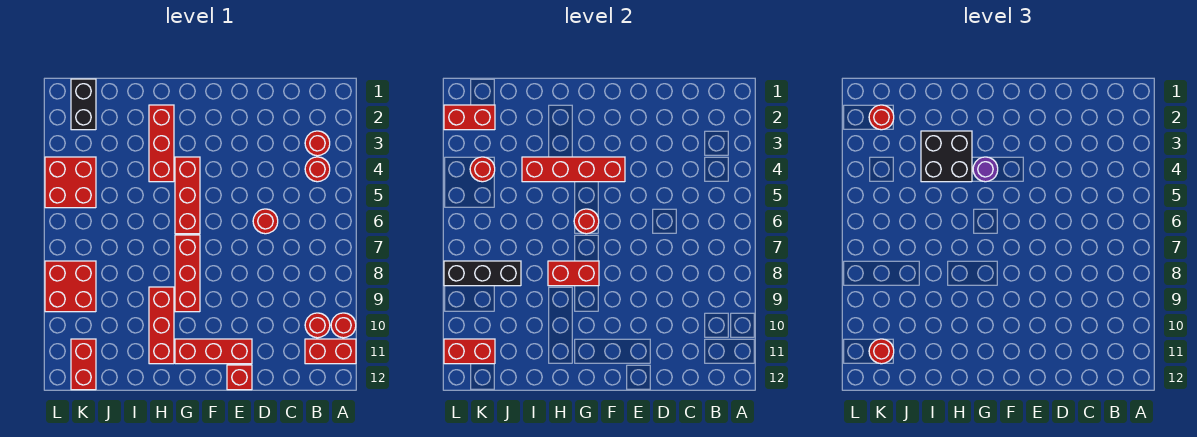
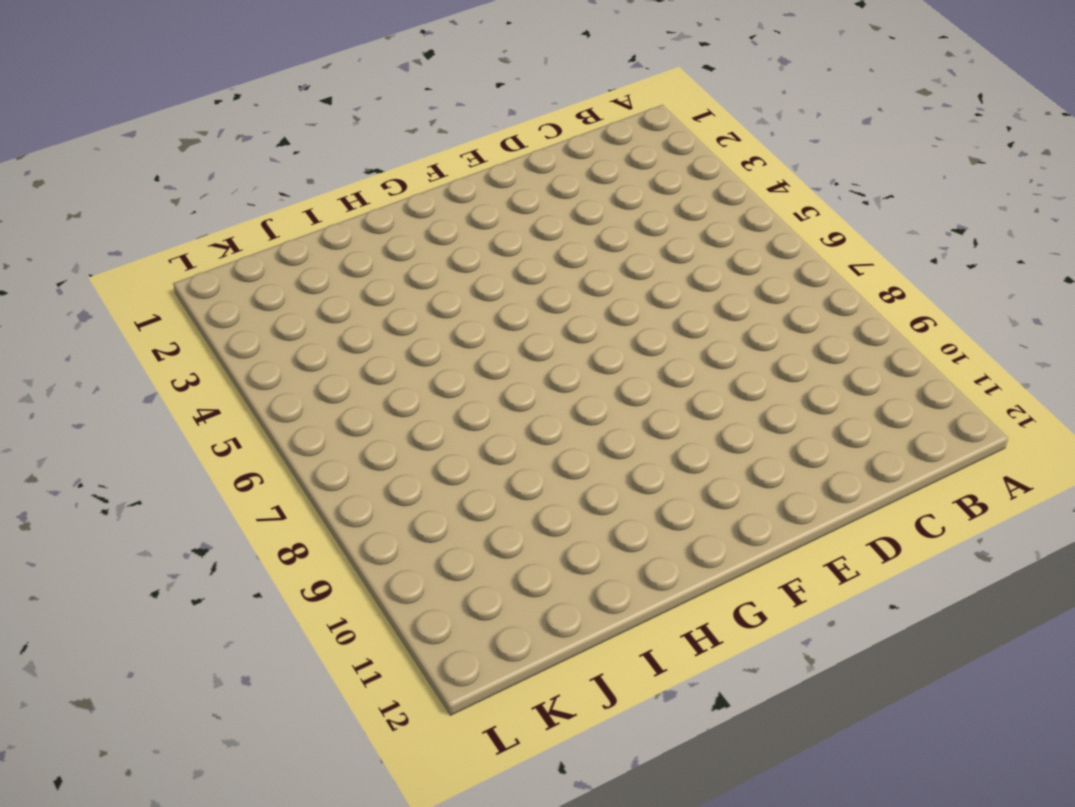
none -> red 1x1 round brick [331,313,356,338]
none -> red 1x2 brick [305,339,356,364]
none -> red 1x1 round brick [305,131,330,156]

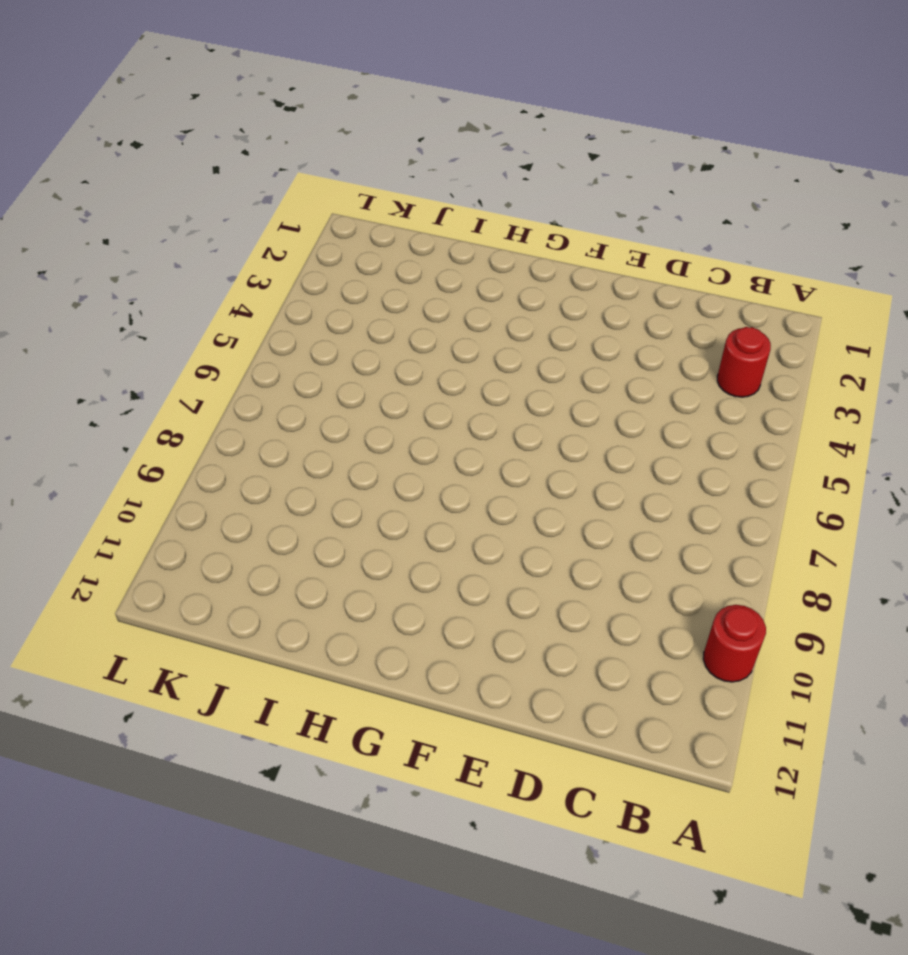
none -> red 1x2 brick [305,339,356,364]
none -> red 1x1 round brick [305,157,330,182]
none -> red 1x1 round brick [305,313,330,338]

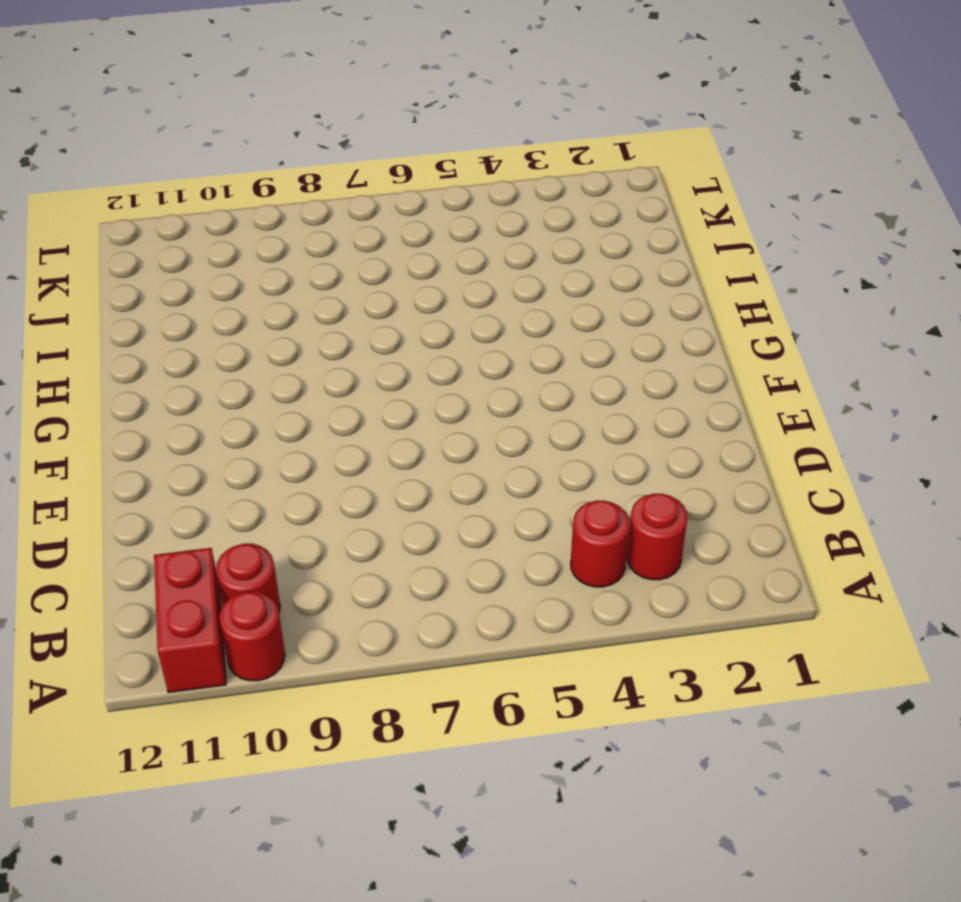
none -> red 1x1 round brick [253,209,278,234]
none -> red 1x3 brick [175,339,252,364]
none -> red 1x1 brick [227,365,252,390]

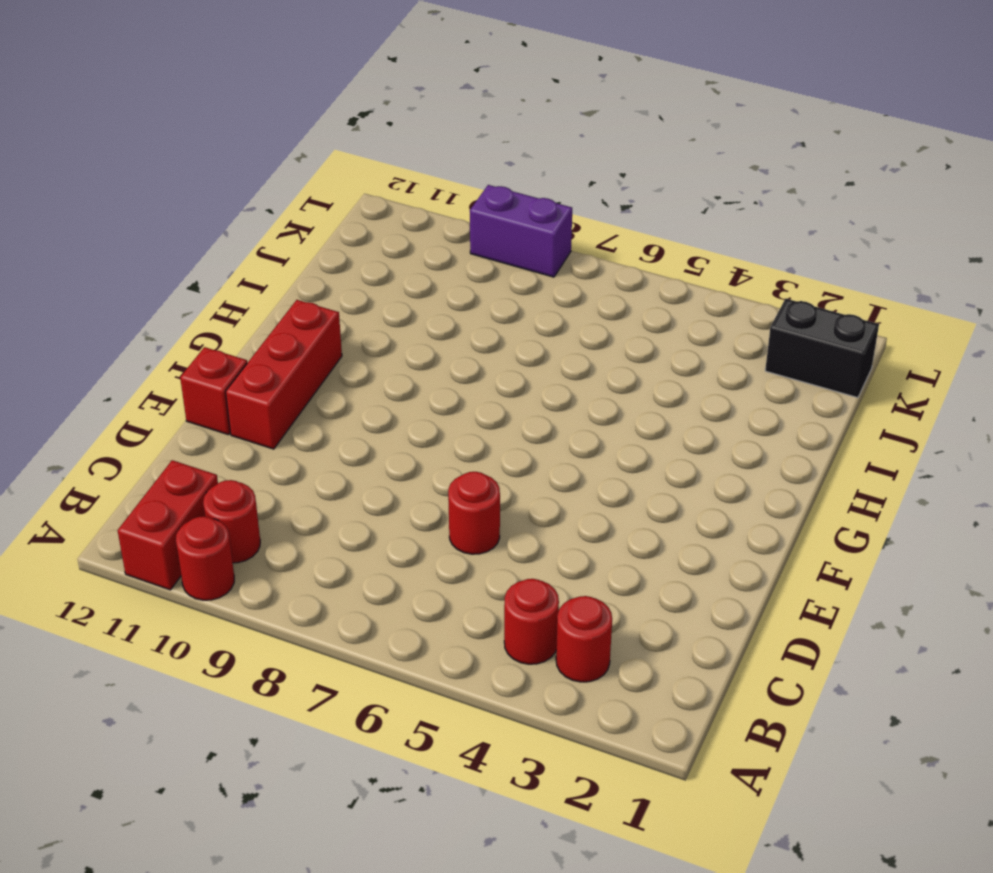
purple 1x2 brick [470,185,572,277] -> red 2x2 brick [45,261,96,312]
none -> red 1x3 brick [175,157,200,234]
none -> red 1x3 brick [175,235,200,312]
none -> red 1x3 brick [149,105,174,182]

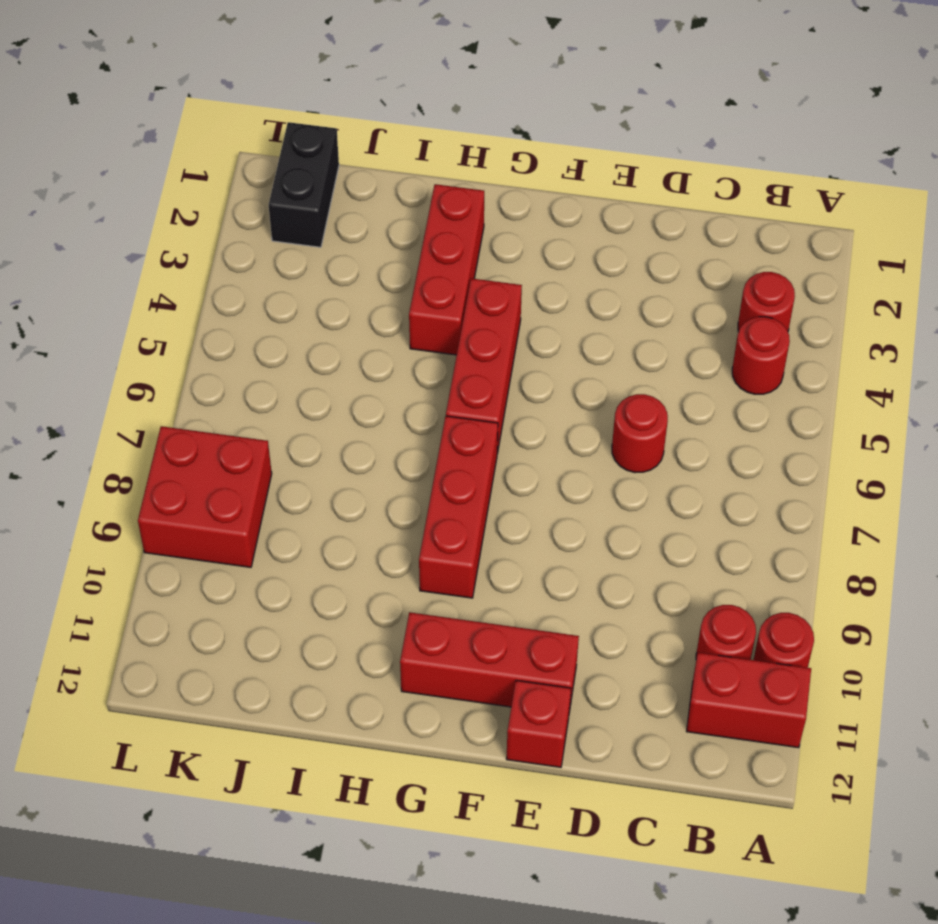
none -> red 1x3 brick [149,287,174,364]
none -> red 2x2 brick [45,157,96,208]
none -> red 1x2 brick [71,339,96,390]

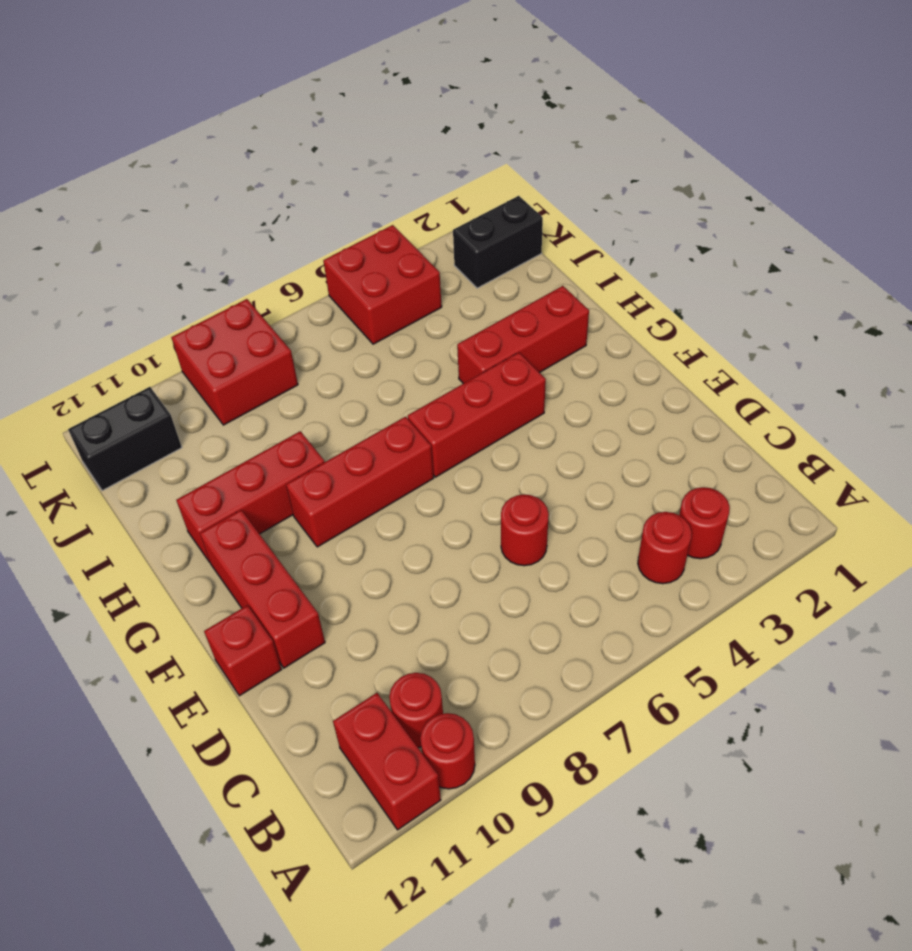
black 1x2 brick [68,387,182,491] -> red 1x2 brick [71,339,96,390]
none -> red 1x4 brick [522,157,625,182]
none -> red 1x1 round brick [574,209,599,234]
none -> red 1x2 brick [548,261,599,286]

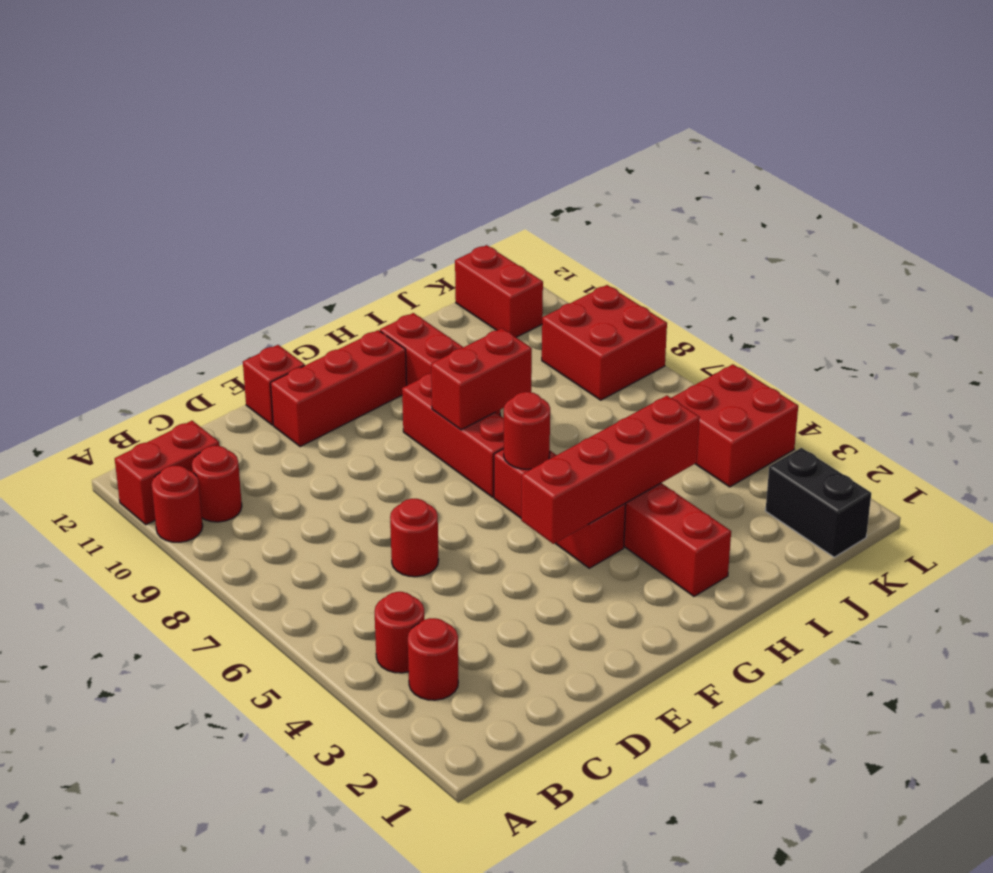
none -> black 1x3 brick [444,261,521,286]
none -> red 1x2 brick [444,105,495,130]
none -> red 1x1 round brick [470,157,495,182]

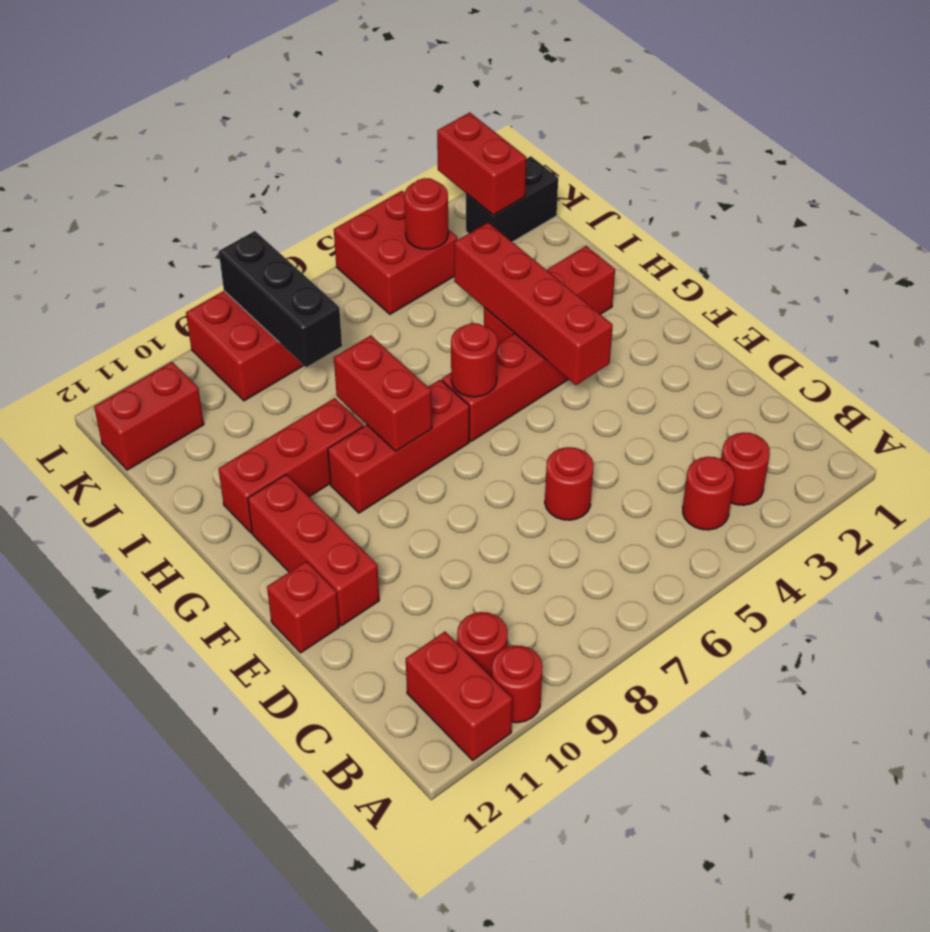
none -> red 1x2 brick [444,339,495,364]
none -> purple 1x1 round brick [973,157,998,182]
none -> black 2x2 brick [921,131,972,182]

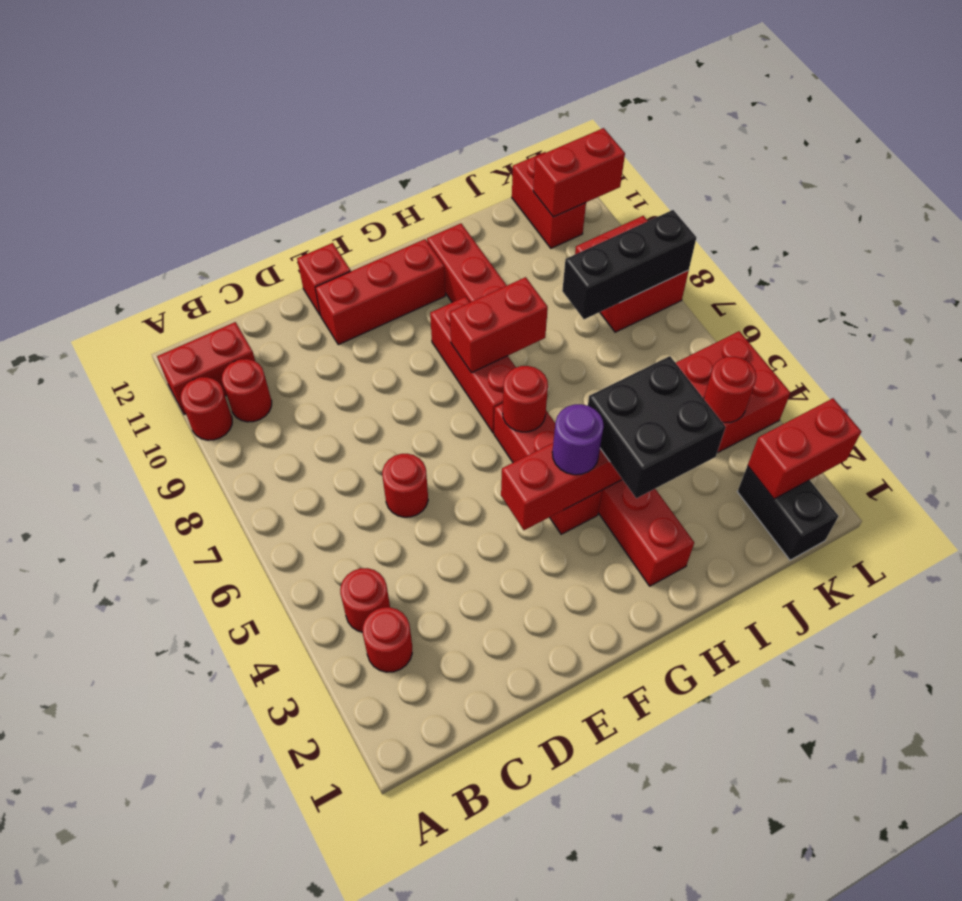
none -> red 1x1 round brick [869,105,894,130]
none -> red 1x1 round brick [869,339,894,364]

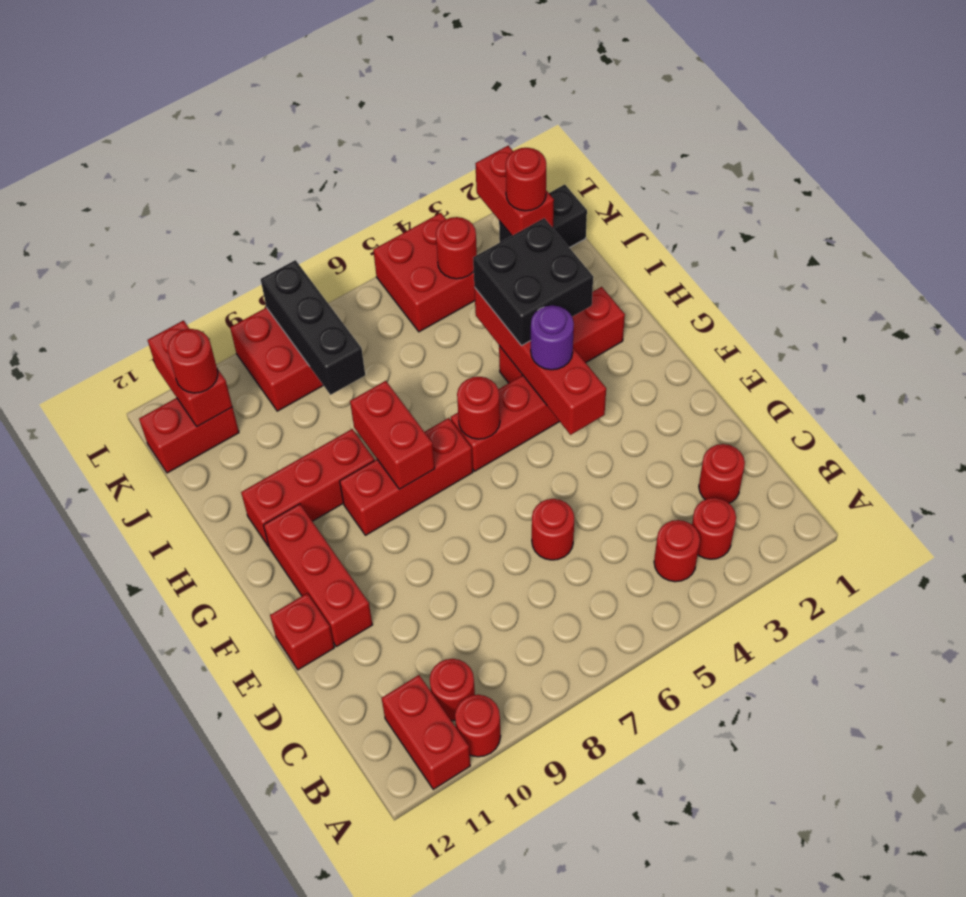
red 1x1 round brick [699,444,745,503] -> none

